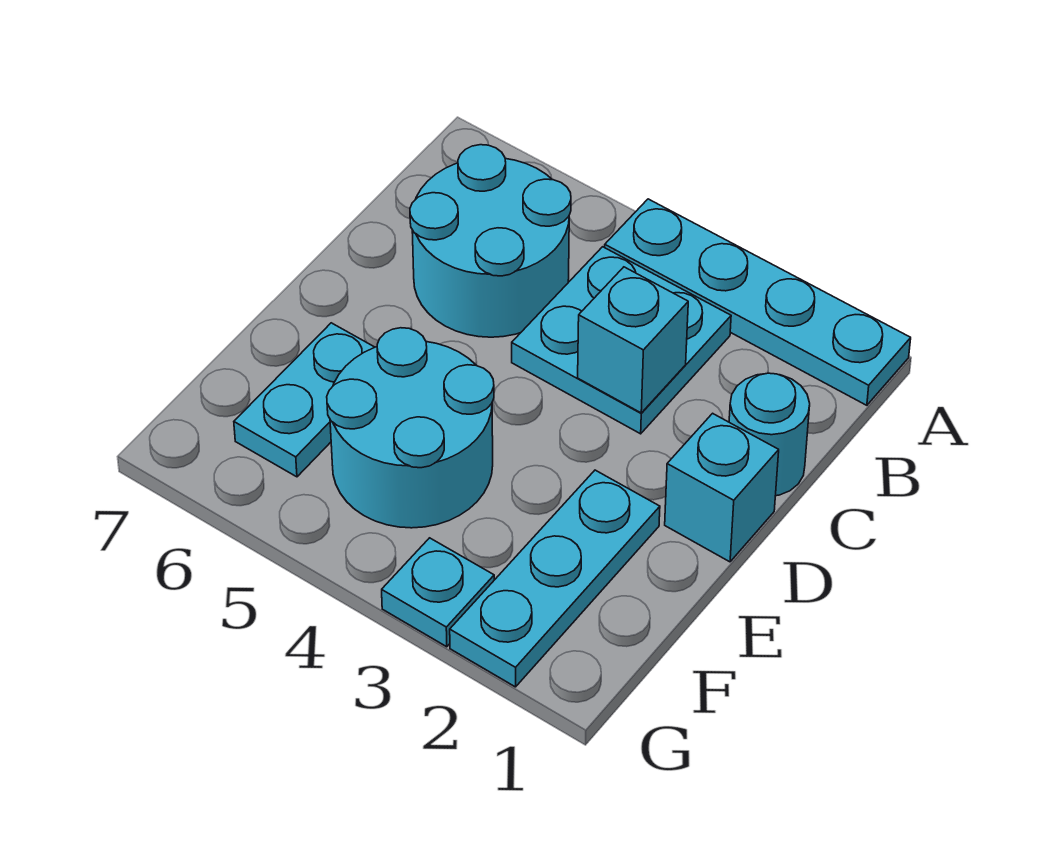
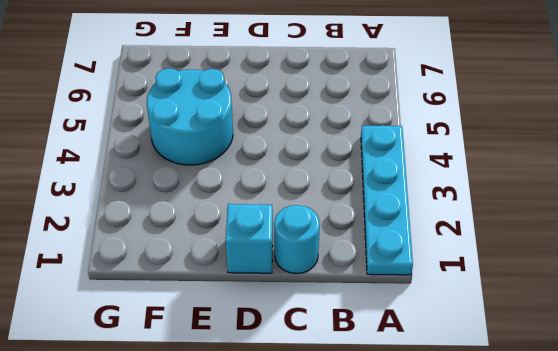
none -> cyan 2x2 plate [512,247,731,434]
none -> cyan 2x2 round brick [410,145,571,337]

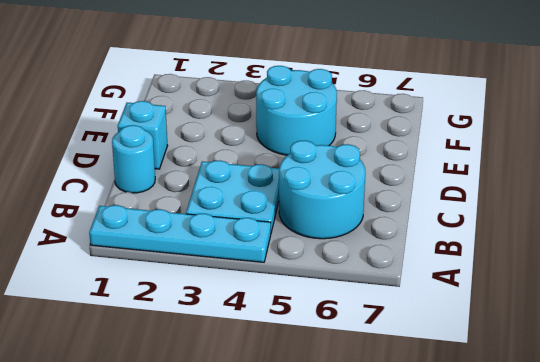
none -> cyan 1x3 plate [450,470,660,687]
none -> cyan 1x2 plate [234,323,375,477]

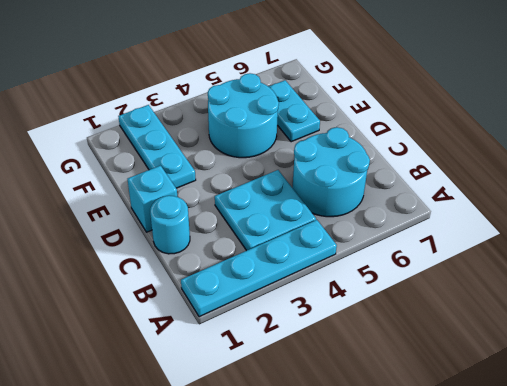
none -> cyan 1x1 plate [382,538,494,647]
none -> cyan 1x1 brick [578,267,688,413]

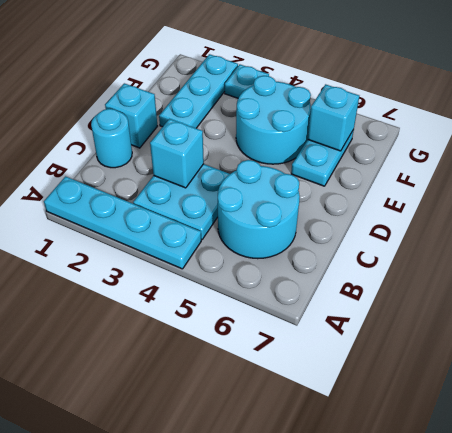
cyan 1x1 brick [308,84,359,151] -> none

